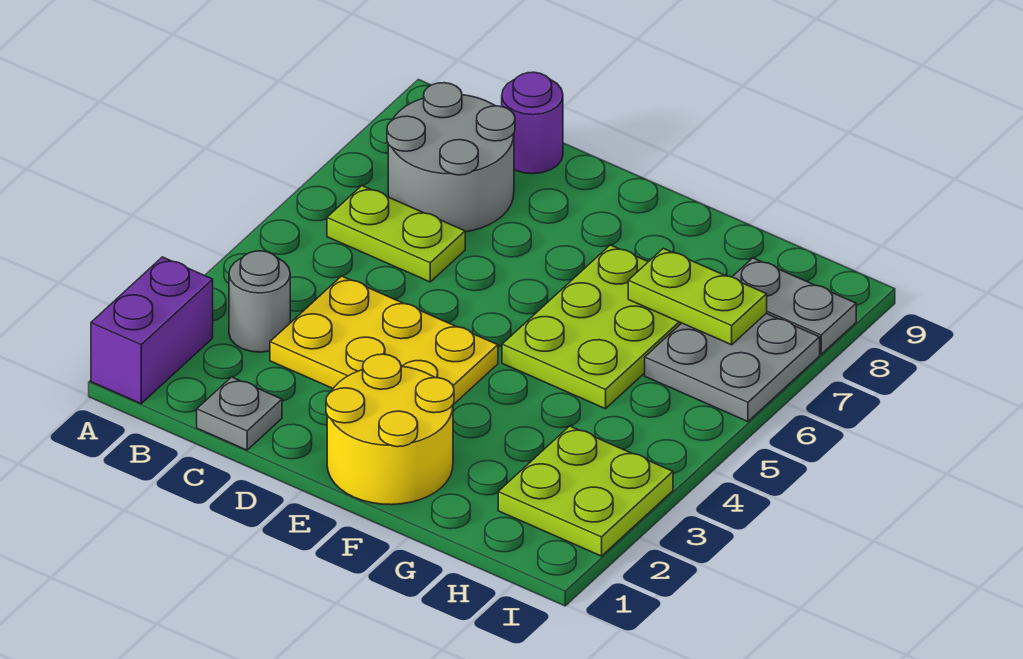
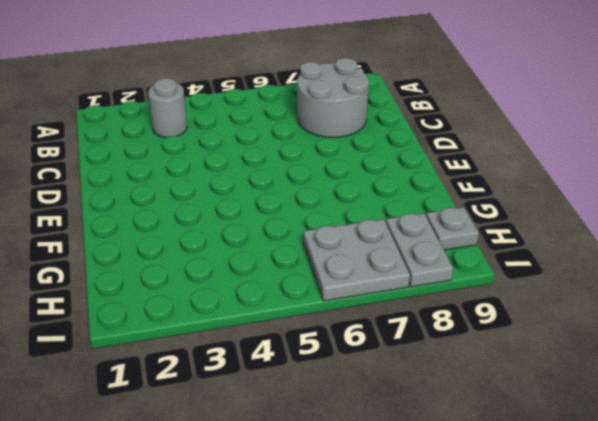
grey 1x1 plate [426,207,479,250] -> grey 1x1 plate moved to [197,377,282,450]
none -> purple 1x2 brick [91,257,213,404]
none -> lime 1x2 plate [327,186,465,282]
none -> yellow 2x3 plate [270,276,498,405]

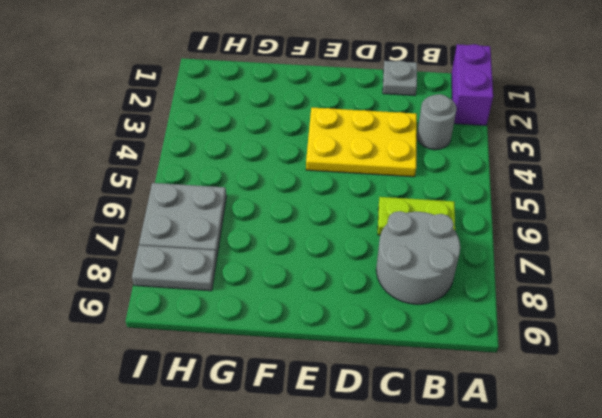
none -> purple 1x1 round brick [502,72,563,174]
none -> yellow 2x2 round brick [326,354,454,505]
none -> lime 2x3 plate [502,245,681,409]

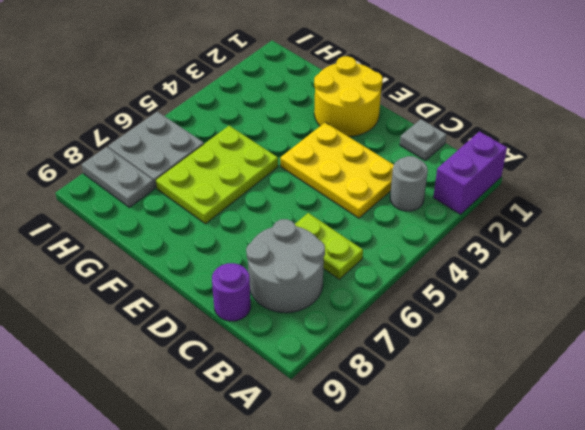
none -> lime 2x2 plate [498,426,673,556]
none -> lime 1x2 plate [628,248,767,345]

